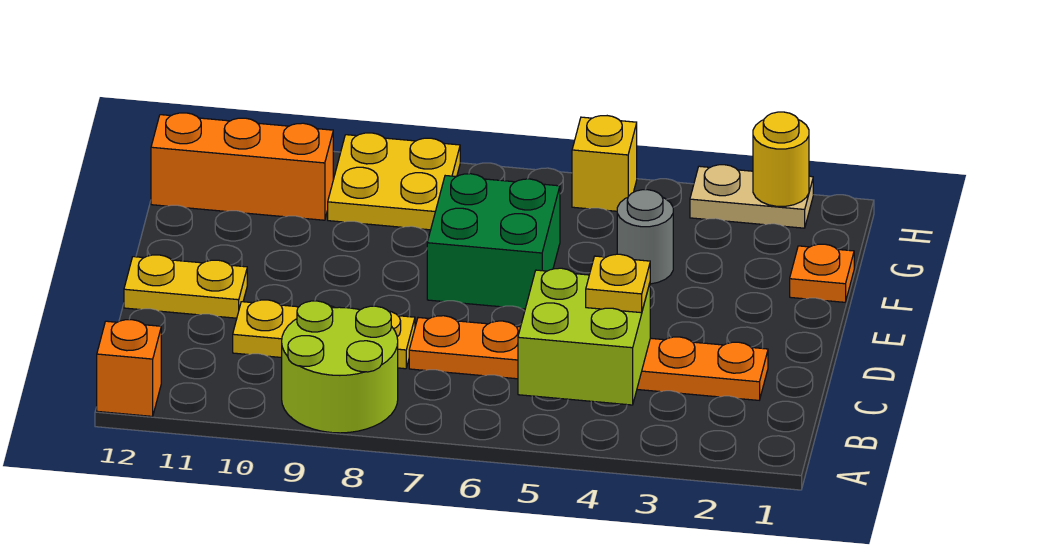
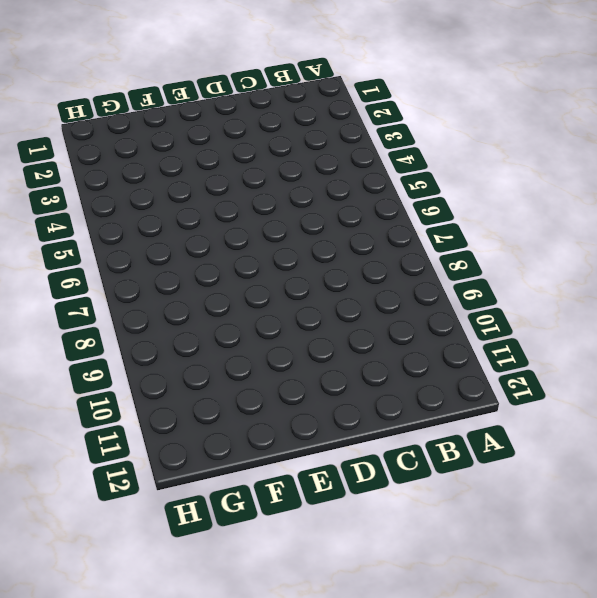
none -> lime 2x2 round brick [282,301,398,433]
none -> orange 1x1 brick [97,320,161,416]
none -> orange 1x6 plate [409,316,768,400]

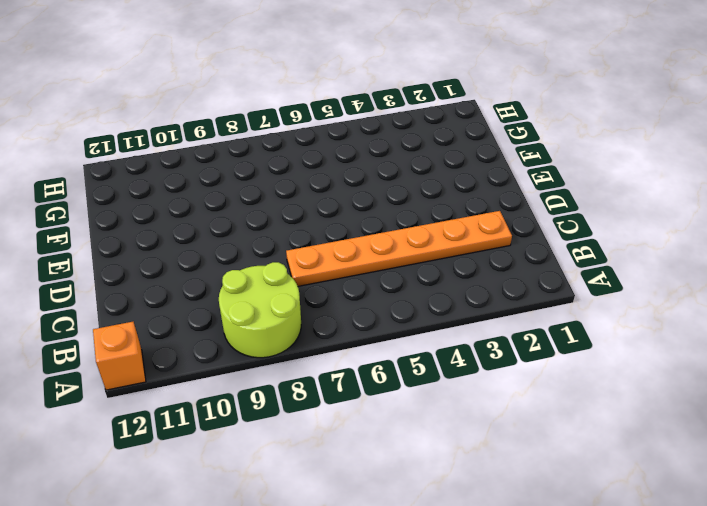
none -> yellow 1x3 plate [233,300,415,369]
none -> yellow 1x2 plate [124,255,247,318]
none -> green 2x2 brick [427,174,560,309]

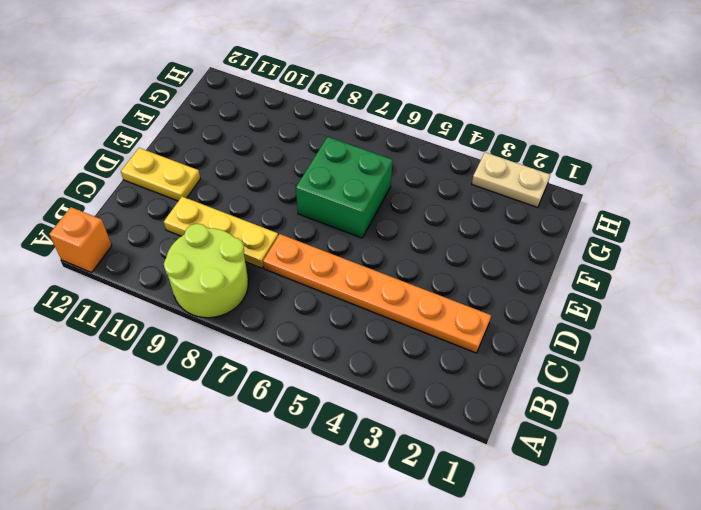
none -> orange 1x1 plate [790,244,854,302]
none -> grey 1x1 round brick [617,189,673,284]
none -> yellow 2x2 plate [328,133,460,230]

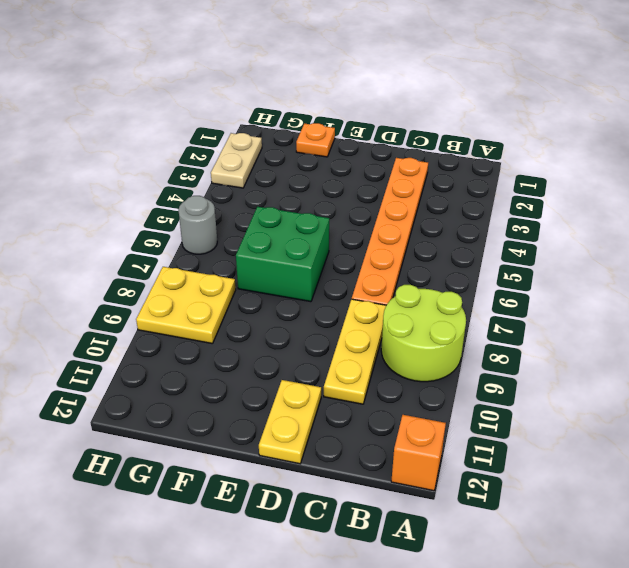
grey 1x1 round brick [178,196,217,254] -> grey 1x1 round brick moved to [617,189,673,284]
none -> orange 1x3 brick [151,113,333,220]
none -> yellow 1x1 brick [572,116,637,211]
none -> lime 2x2 brick [518,268,650,405]

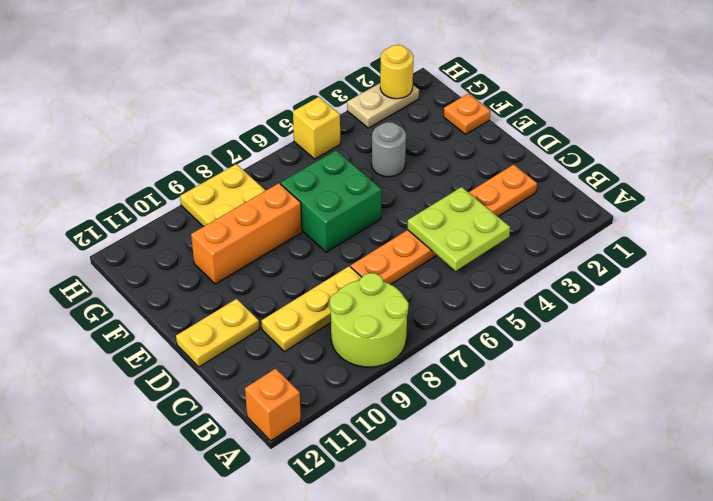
lime 2x2 plate [408,187,510,271] -> lime 2x2 brick [518,268,650,405]
orange 1x3 brick [191,183,302,284] -> orange 1x3 brick moved to [151,113,333,220]
none -> yellow 1x1 plate [586,254,650,313]

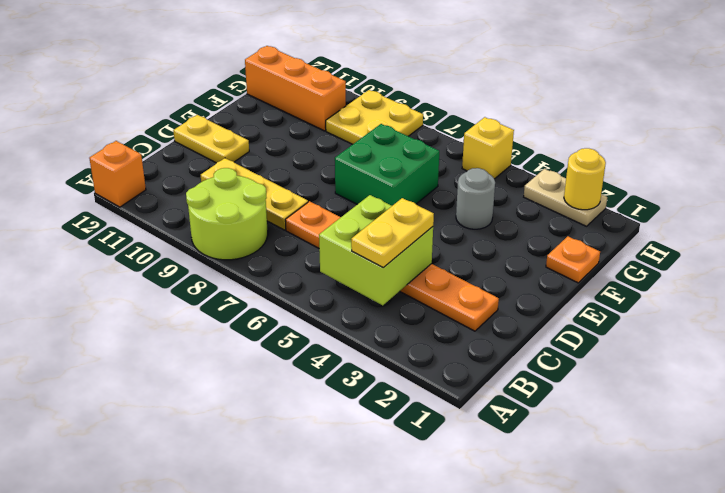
yellow 1x2 plate [351,198,434,268] -> yellow 1x1 plate [586,254,650,313]

